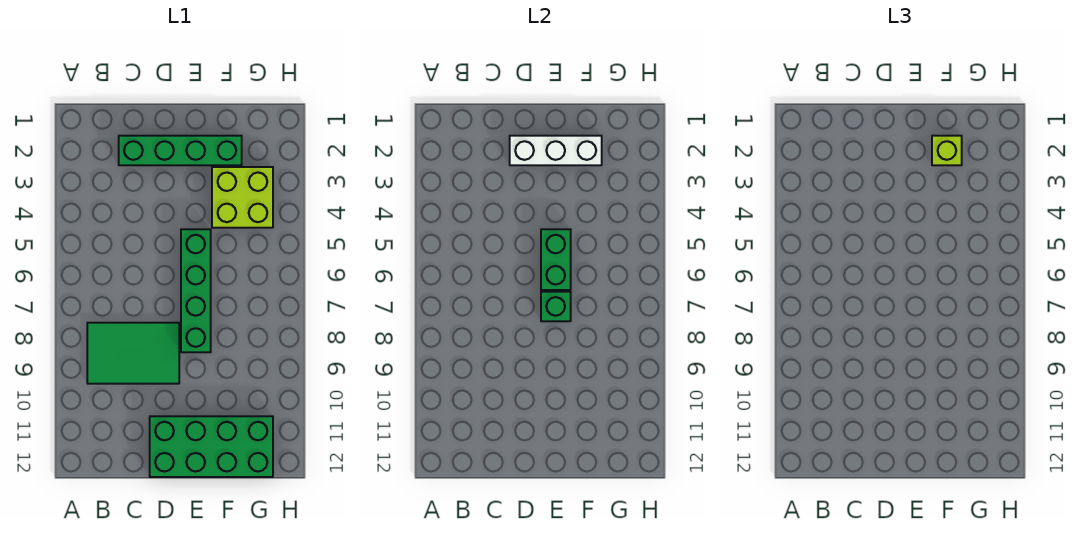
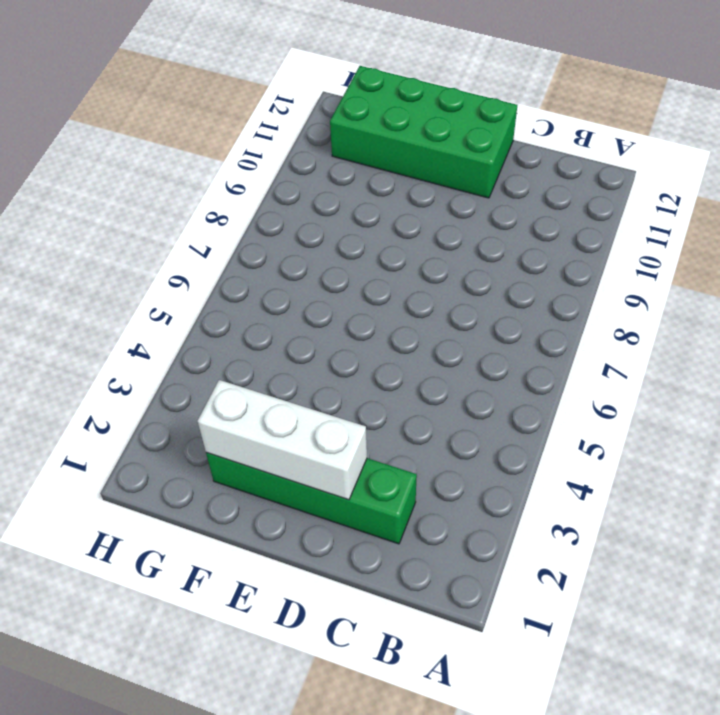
none -> green 2x3 tile [87,323,179,384]
none -> green 1x4 brick [181,229,211,352]

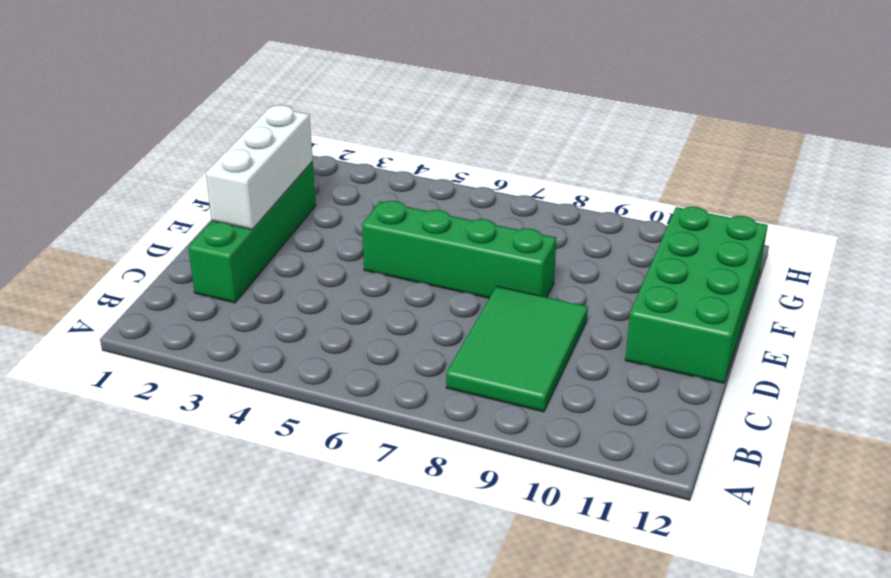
none -> lime 2x2 brick [212,167,273,228]
none -> green 1x2 brick [541,229,571,290]

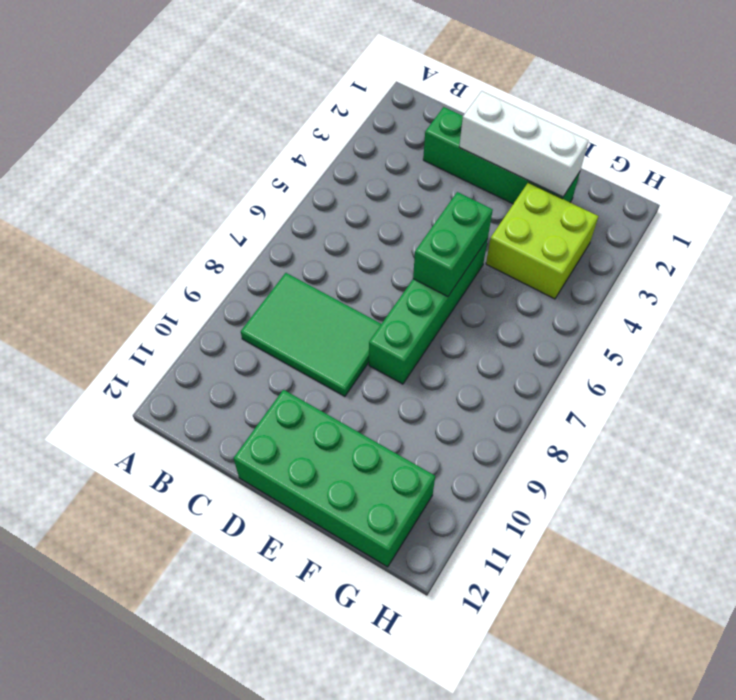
none -> green 1x1 brick [541,292,571,321]
none -> lime 1x1 brick [932,136,962,165]

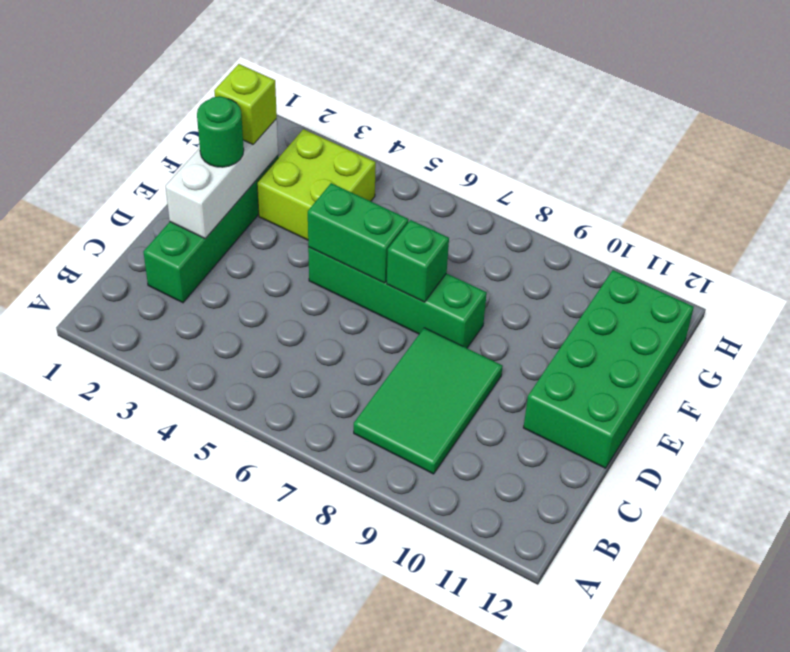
green 1x1 round brick [197,96,244,167] -> none

